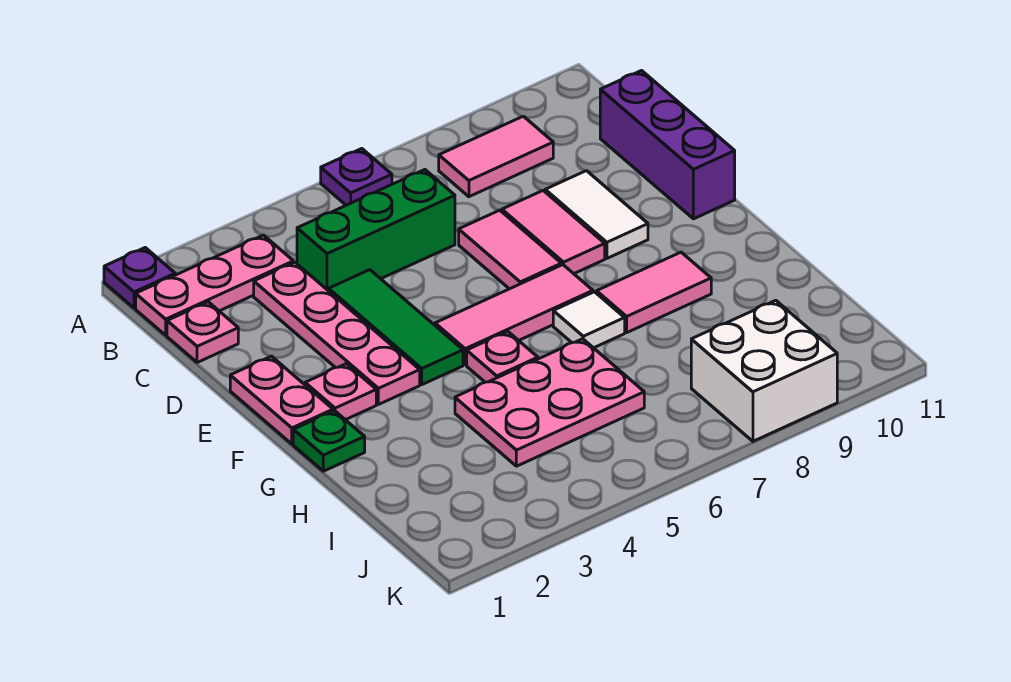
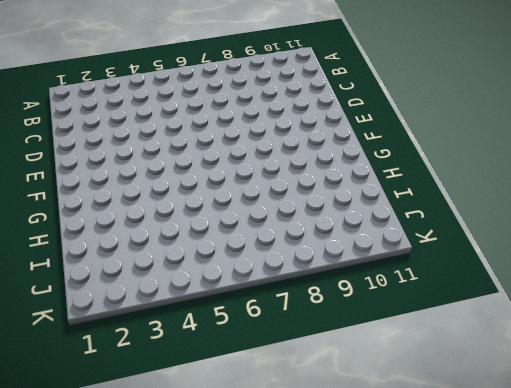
none -> purple 1x1 plate [104,248,175,308]
none -> purple 1x1 plate [321,149,392,205]
none -> pink 1x3 plate [136,235,293,335]

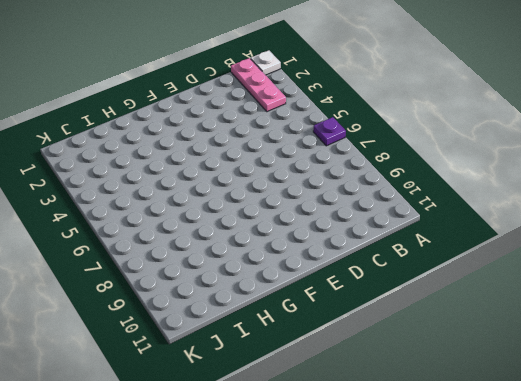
white 1x1 plate [251,50,281,75] -> purple 1x1 plate [104,248,175,308]
none -> pink 1x2 tile [439,116,553,197]
none -> pink 1x1 plate [167,302,238,363]
none -> pink 1x4 plate [254,262,420,404]

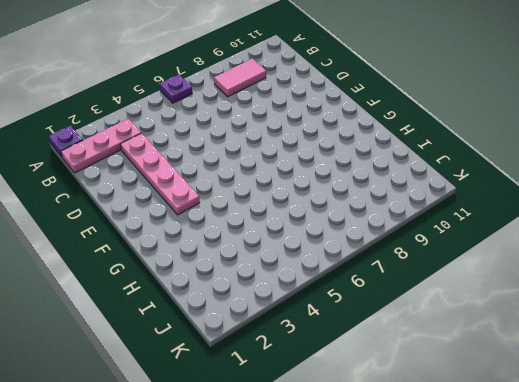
none -> pink 1x1 plate [167,302,238,363]
none -> green 1x3 brick [297,170,455,291]
none -> purple 1x3 brick [600,71,735,219]

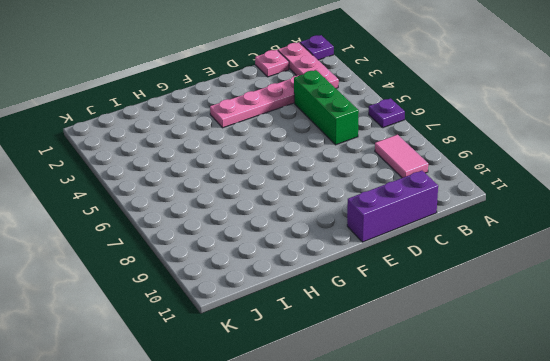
none -> green 1x3 tile [329,270,463,385]
none -> pink 1x2 tile [459,210,561,289]
none -> pink 1x2 tile [502,191,605,274]

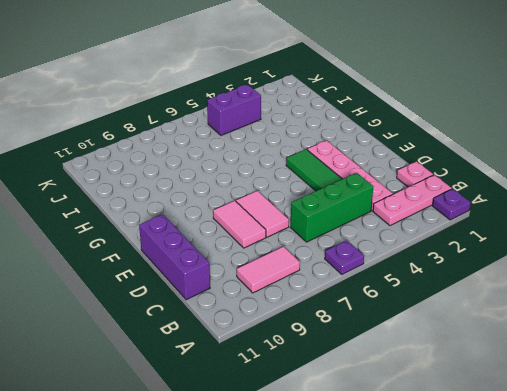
purple 1x2 brick [207,85,261,135] -> none
none -> white 1x2 tile [545,171,648,258]
none -> pink 1x2 plate [230,356,333,444]
none -> pink 1x1 plate [305,364,376,420]

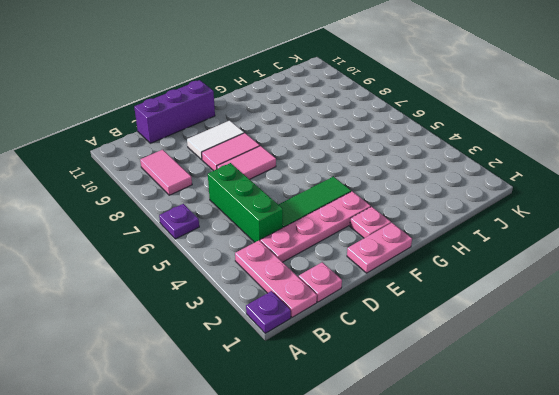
none -> pink 1x3 tile [435,265,593,365]
none -> green 1x1 plate [293,411,365,471]
none -> pink 1x1 plate [467,331,538,382]

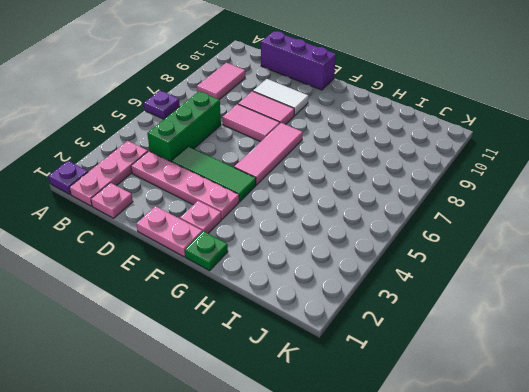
none -> pink 1x1 plate [467,331,538,382]
none -> white 1x1 tile [553,292,625,348]
none -> pink 1x2 tile [597,252,711,332]

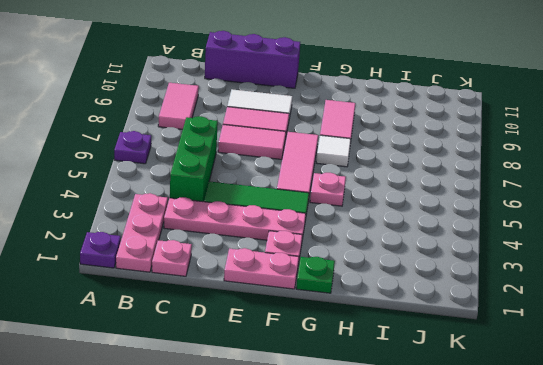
none -> pink 2x3 plate [455,339,644,466]
none -> white 2x2 brick [691,300,837,441]

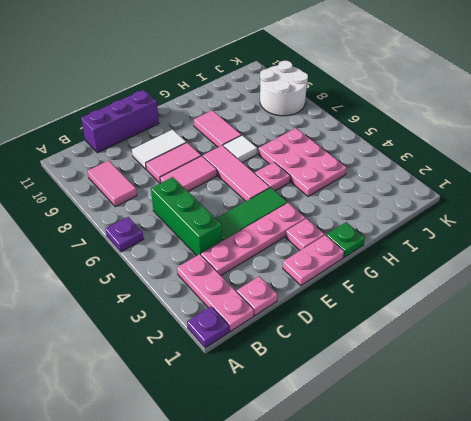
white 2x2 round brick [260,61,308,116] -> white 2x2 brick [691,300,837,441]

